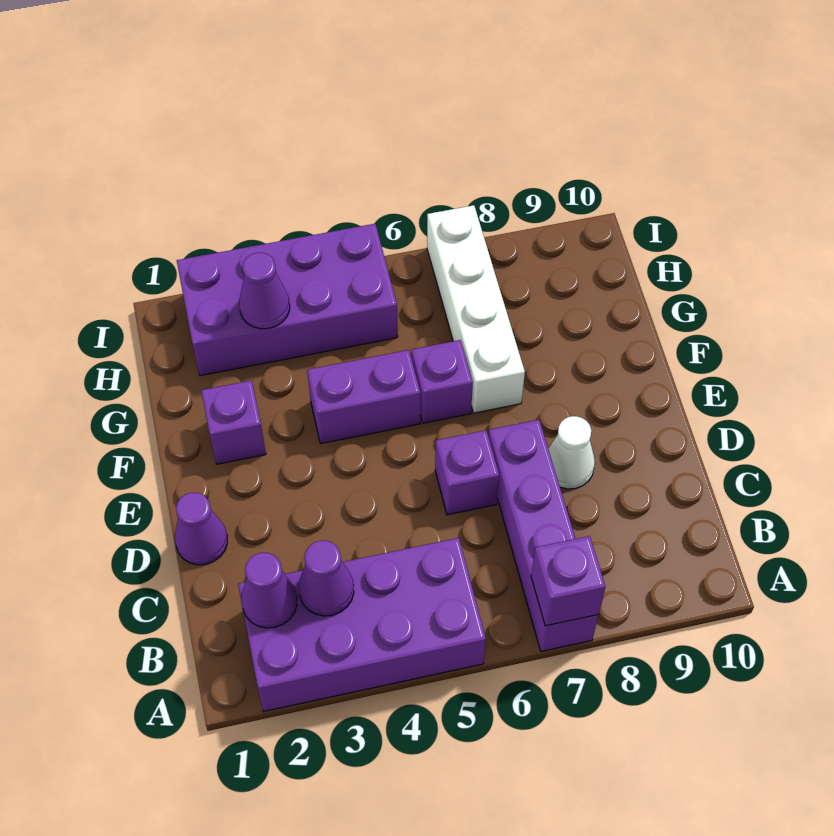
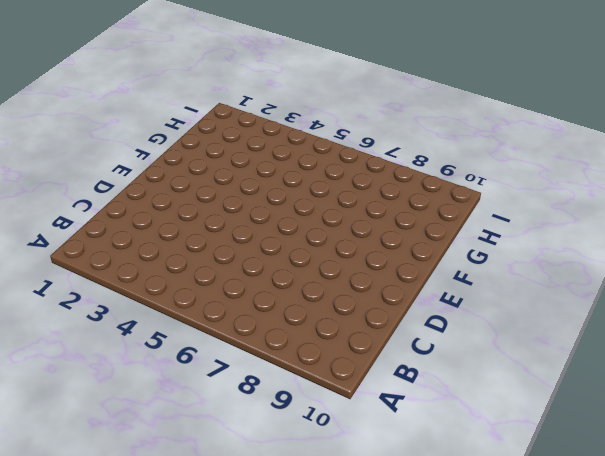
none -> purple 2x4 brick [238,538,486,711]
none -> purple 1x4 brick [489,420,598,651]
none -> purple 1x1 cone [175,493,227,565]

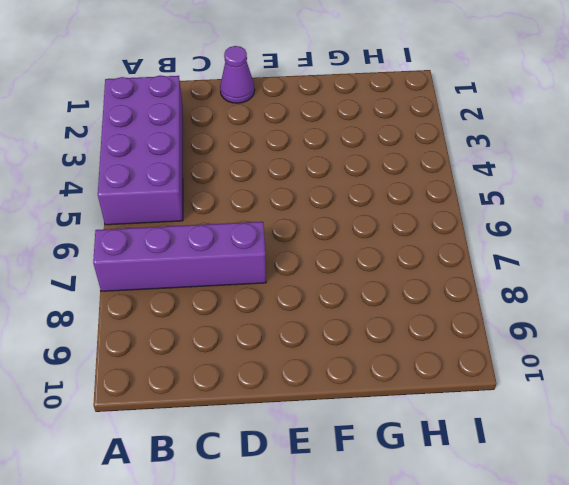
none -> purple 1x1 brick [435,430,499,515]
none -> white 1x1 cone [548,416,595,489]
none -> purple 1x1 brick [201,380,266,464]

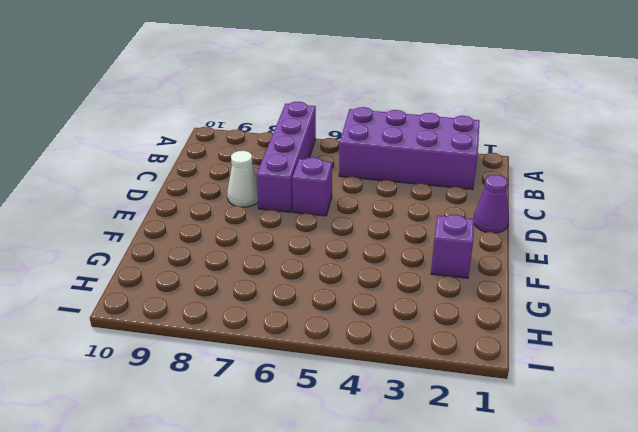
none -> purple 1x2 brick [307,350,420,443]
none -> purple 1x1 brick [412,340,473,423]
none -> white 1x4 brick [427,205,525,413]

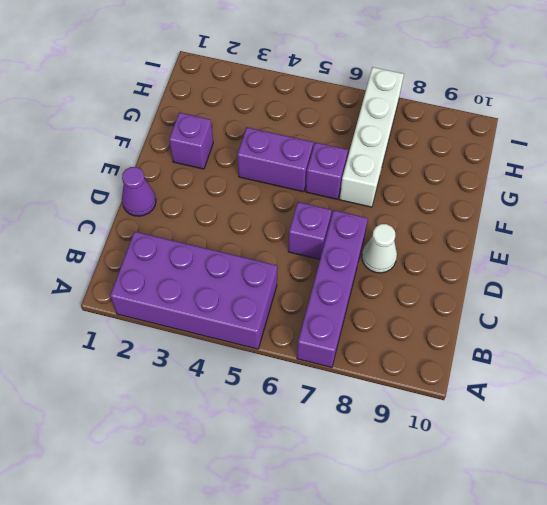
none -> purple 2x4 brick [177,224,398,376]
none -> purple 1x1 brick [531,536,605,626]
none -> purple 1x1 cone [241,553,297,628]

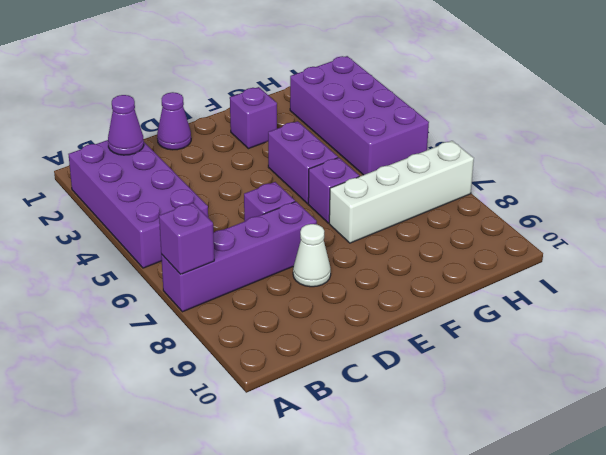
none -> purple 1x1 cone [299,541,354,616]
none -> purple 1x1 cone [239,253,290,329]

